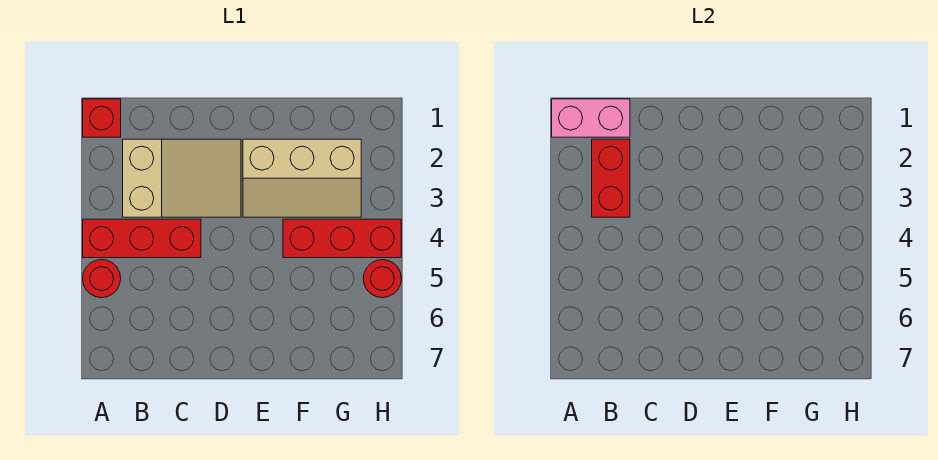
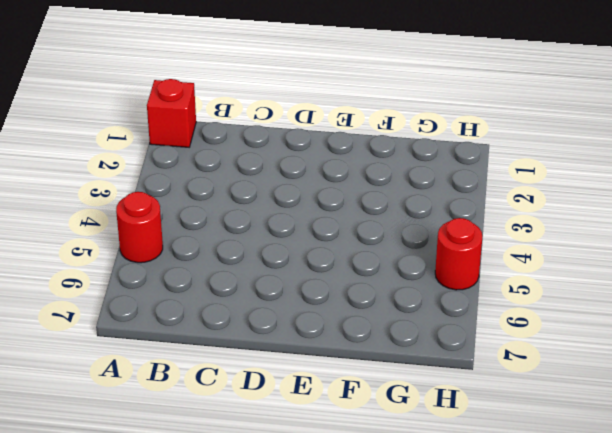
none -> red 1x3 brick [83,219,201,258]
none -> tan 2x3 slope [123,139,241,217]

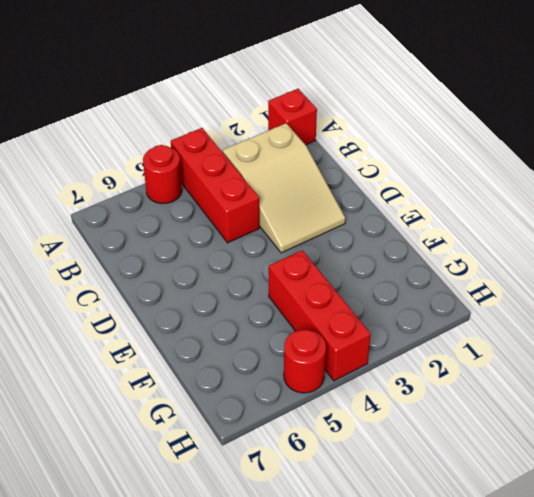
none -> tan 2x3 slope [243,139,361,217]
none -> pink 1x2 brick [552,99,630,137]

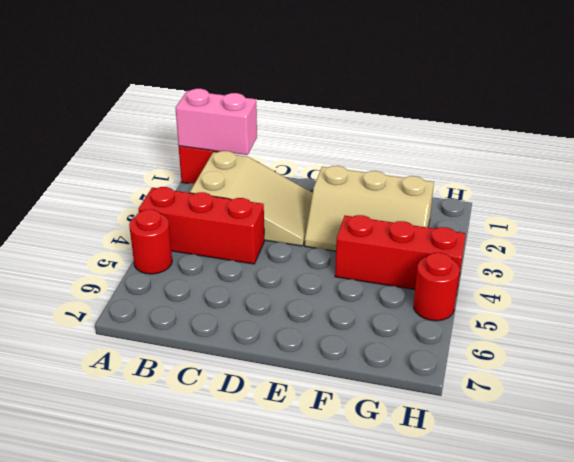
none -> red 1x2 brick [592,139,630,217]

